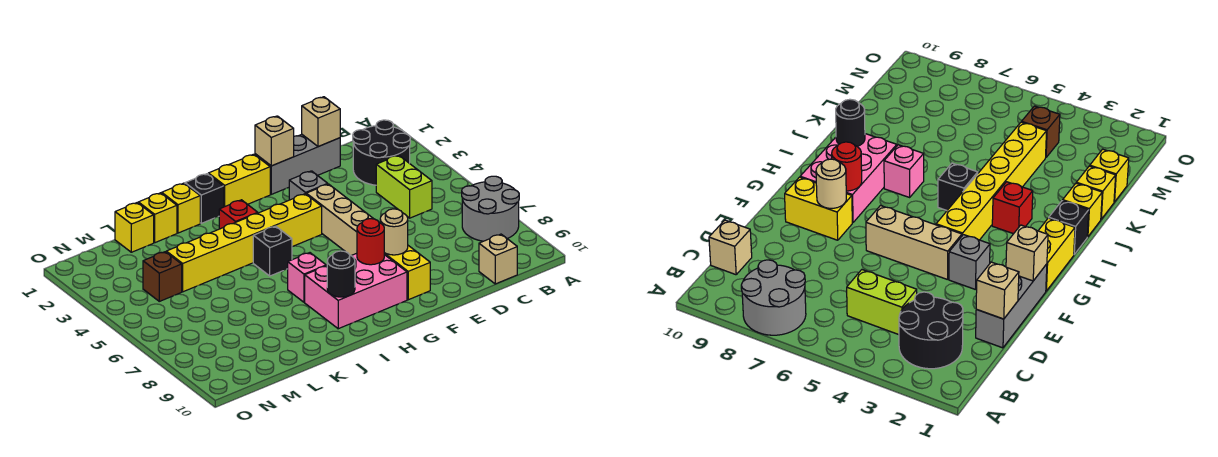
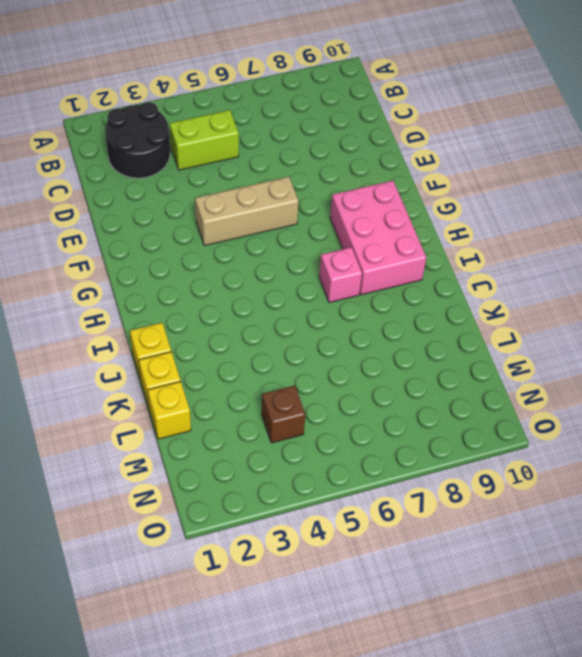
none -> grey 2x2 round brick [462,176,519,241]
none -> tan 1x1 brick [479,234,517,284]
none -> grey 1x3 brick [255,134,340,194]

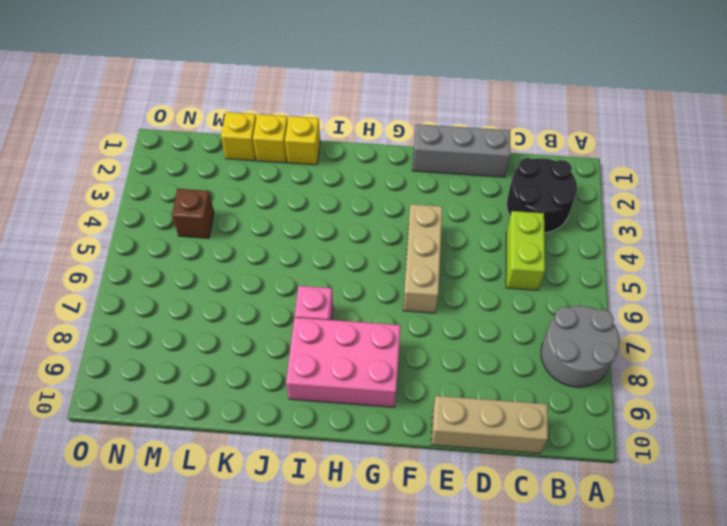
tan 1x3 brick [431,396,548,453] -> tan 1x1 brick [479,234,517,284]
none -> grey 1x1 brick [289,171,327,200]
none -> yellow 1x2 brick [384,246,430,300]
none -> yellow 1x2 brick [208,154,270,207]

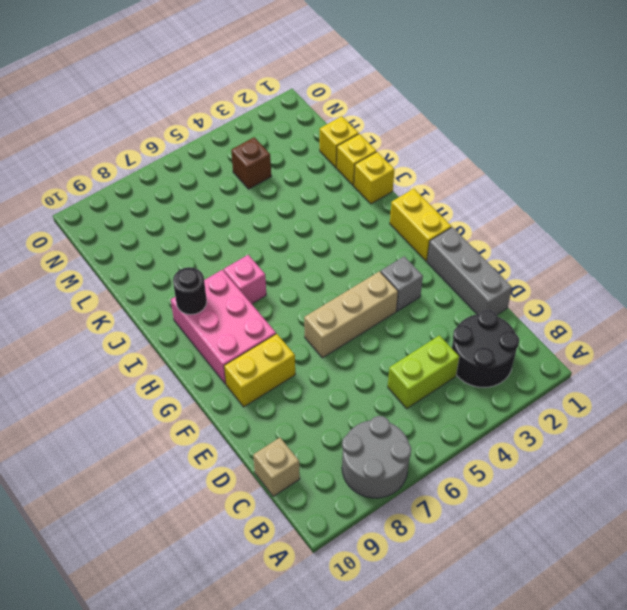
none -> yellow 1x6 brick [166,194,322,292]
none -> black 1x1 brick [185,174,224,223]
none -> red 1x1 brick [219,200,258,229]

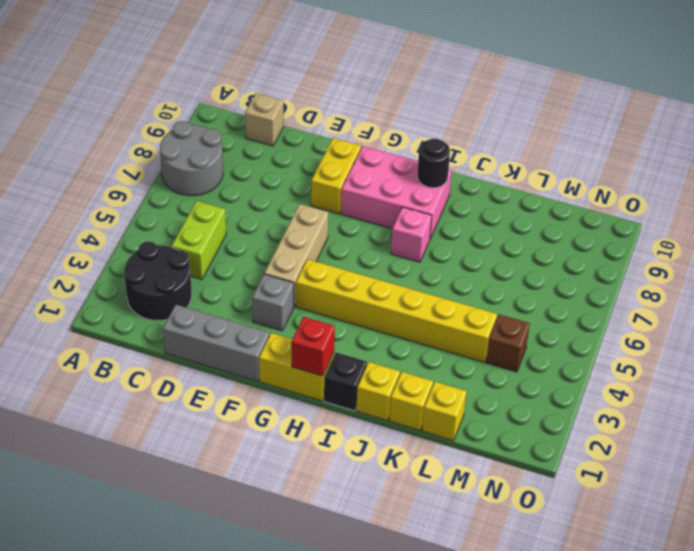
red 1x1 brick [291,317,335,376] -> red 1x1 brick moved to [219,200,258,229]
none -> black 1x1 brick [253,226,292,276]
none -> tan 1x1 brick [302,97,340,147]
none -> tan 1x1 brick [255,116,294,166]

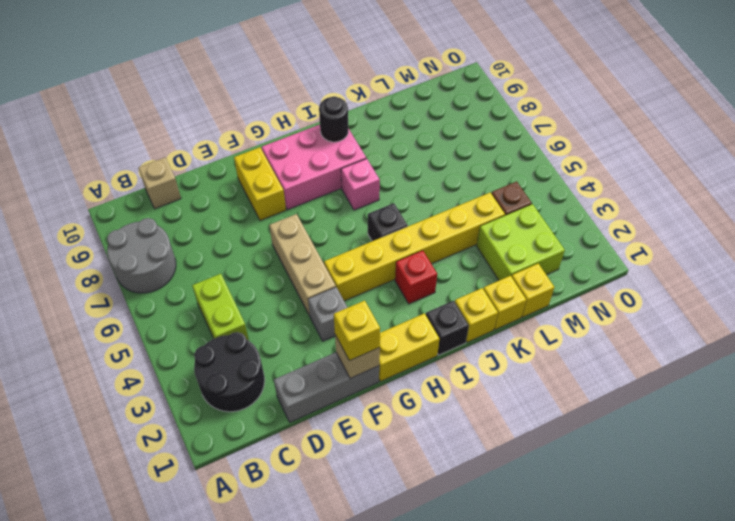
yellow 1x1 brick [334,301,380,361] -> none
lime 2x2 brick [477,204,565,280] -> none
none -> tan 1x1 brick [302,97,340,147]
none -> tan 1x1 round brick [380,209,408,255]
none -> red 1x1 round brick [357,219,384,265]

